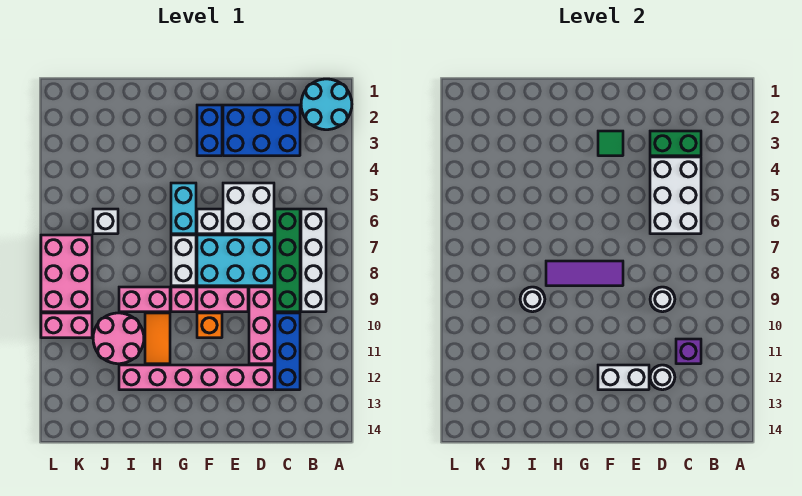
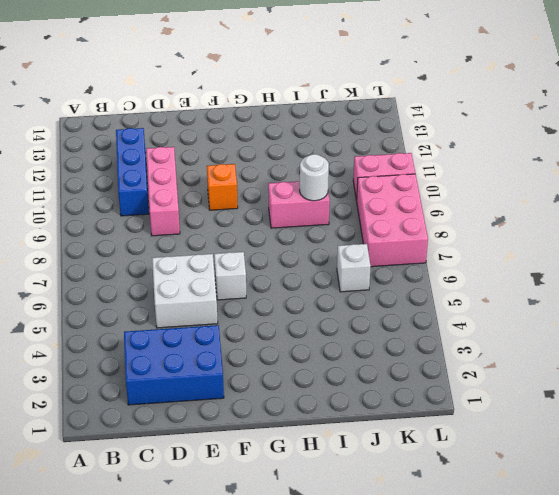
none -> cyan 2x2 round brick [301,79,352,130]
none -> white 1x4 brick [301,209,326,312]
none -> green 1x4 brick [275,209,300,312]
none -> cyan 2x3 brick [197,235,274,286]

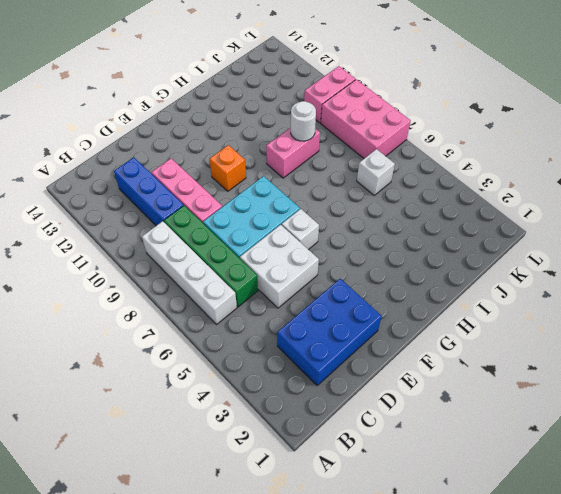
none -> cyan 2x2 round brick [301,79,352,130]
none -> pink 1x6 brick [119,365,274,390]
none -> pink 1x2 brick [197,287,248,312]
none -> blue 1x2 brick [197,105,222,156]

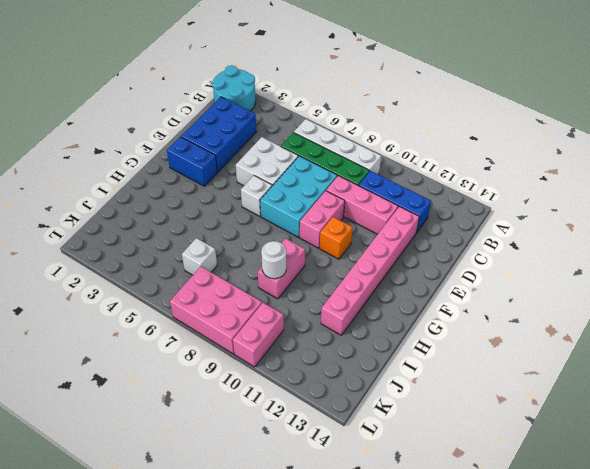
none -> cyan 1x2 brick [171,183,196,234]
none -> white 1x2 brick [171,235,196,286]
none -> pink 1x1 brick [171,287,196,312]
none -> orange 1x2 tile [145,313,170,364]

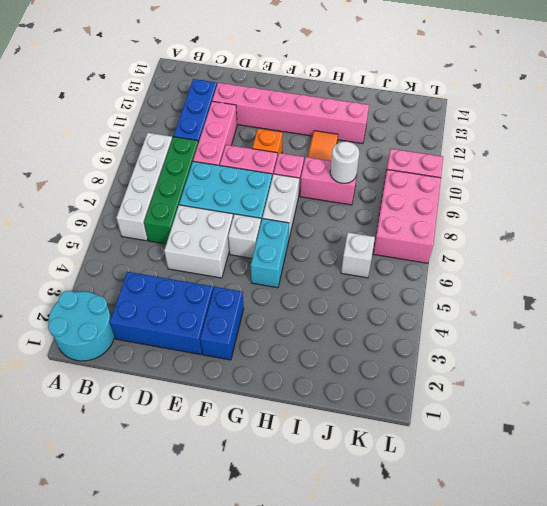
none -> pink 2x2 round brick [93,313,144,364]
none -> green 1x2 brick [650,131,701,156]
none -> white 2x3 brick [650,157,701,234]
none -> purple 1x1 brick [676,339,701,364]

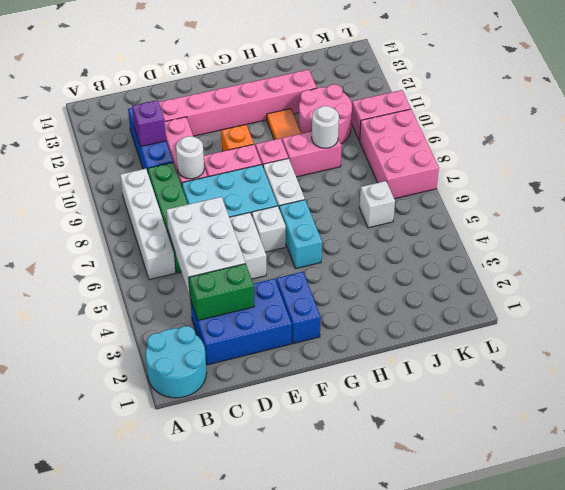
none -> white 1x1 round brick [650,365,675,390]
none -> white 1x2 brick [598,365,649,390]
none -> green 1x1 tile [598,131,623,156]
none -> purple 1x3 tile [546,261,623,286]

